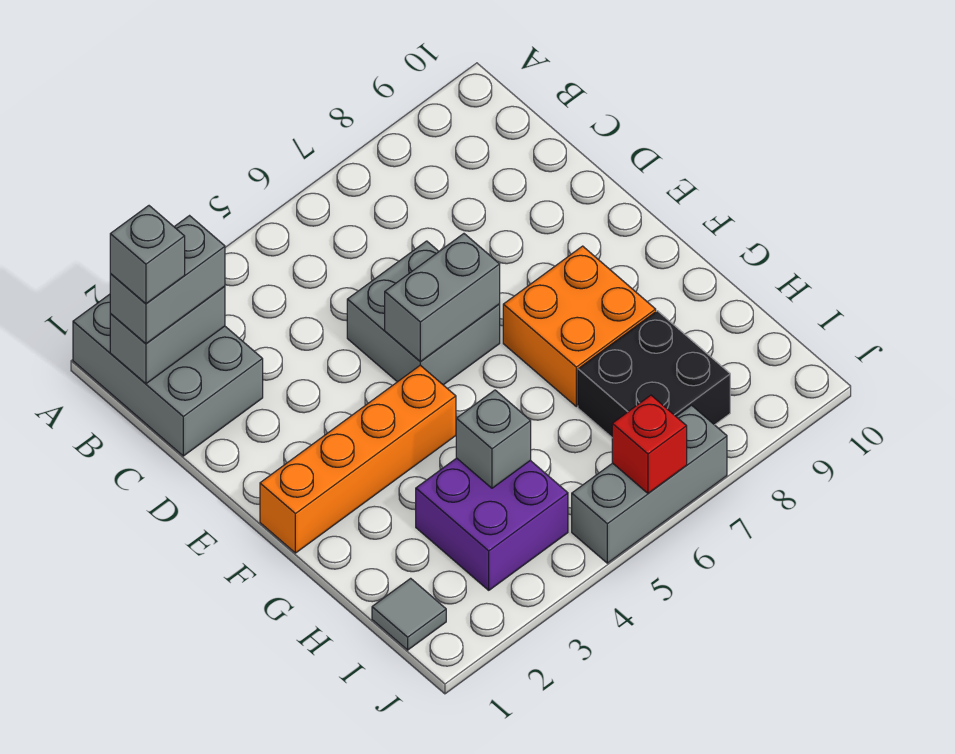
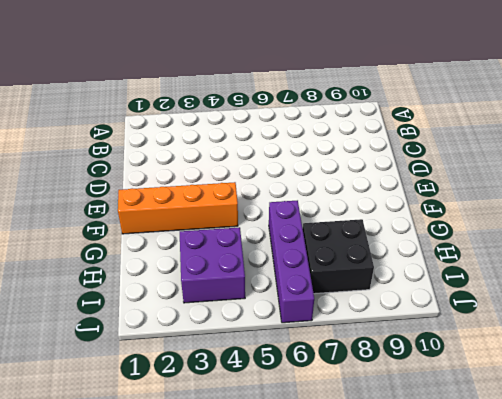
purple 1x4 brick [269,200,314,323] -> grey 1x3 brick [572,405,727,563]
none -> grey 2x3 brick [73,294,263,456]
none -> grey 2x2 brick [347,241,500,385]
none -> orange 2x2 brick [503,246,656,407]

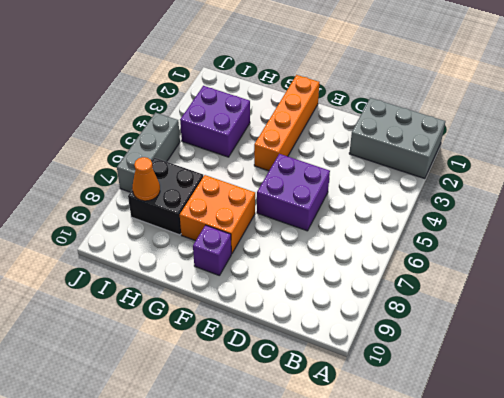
purple 2x2 brick [257,154,330,231] -> grey 2x2 brick [347,241,500,385]
purple 1x1 brick [193,225,231,276] -> none
orange 1x1 cone [132,157,160,201] -> none
none -> grey 1x1 tile [372,578,446,650]
none -> grey 1x2 brick [110,286,225,384]
none -> grey 1x2 brick [385,234,500,361]

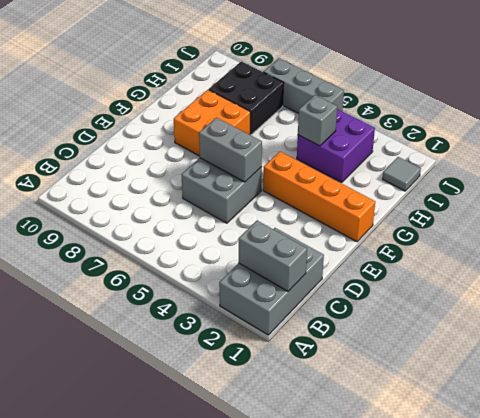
none -> red 1x1 brick [612,395,687,493]
none -> grey 1x2 brick [110,216,225,344]
none -> grey 1x1 brick [110,206,185,304]

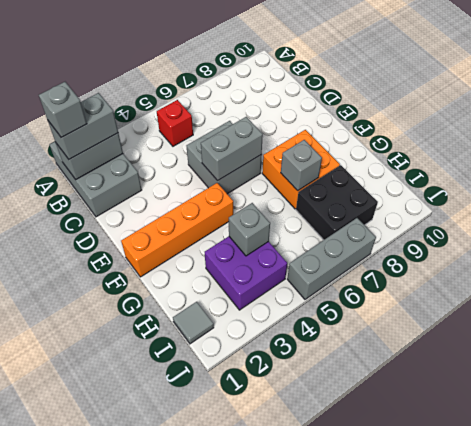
red 1x1 brick [157,100,193,146] -> red 1x1 brick moved to [612,395,687,493]
grey 1x1 brick [281,140,322,191] -> none

